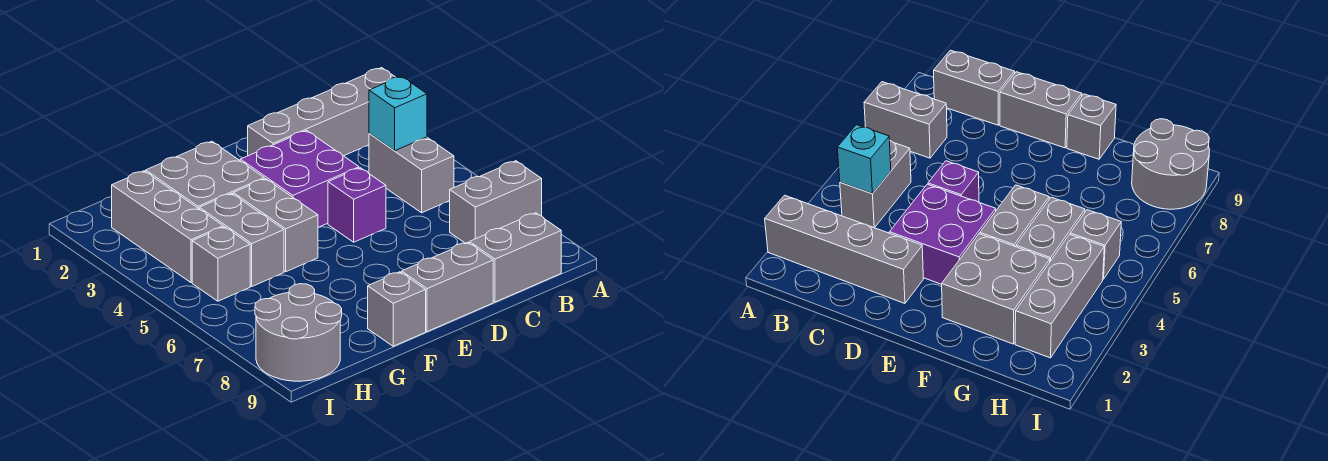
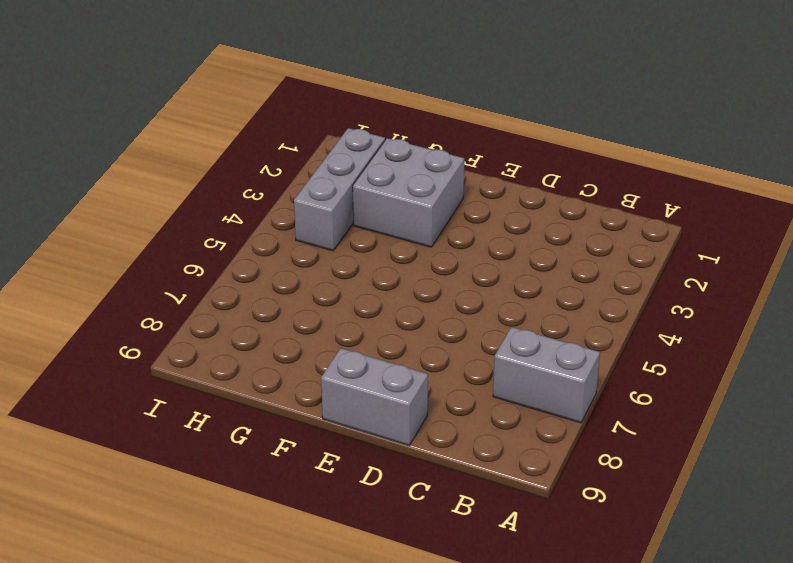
none -> grey 1x4 brick [248,68,395,156]
none -> grey 1x2 brick [369,134,454,213]
none -> grey 1x2 brick [469,213,561,302]

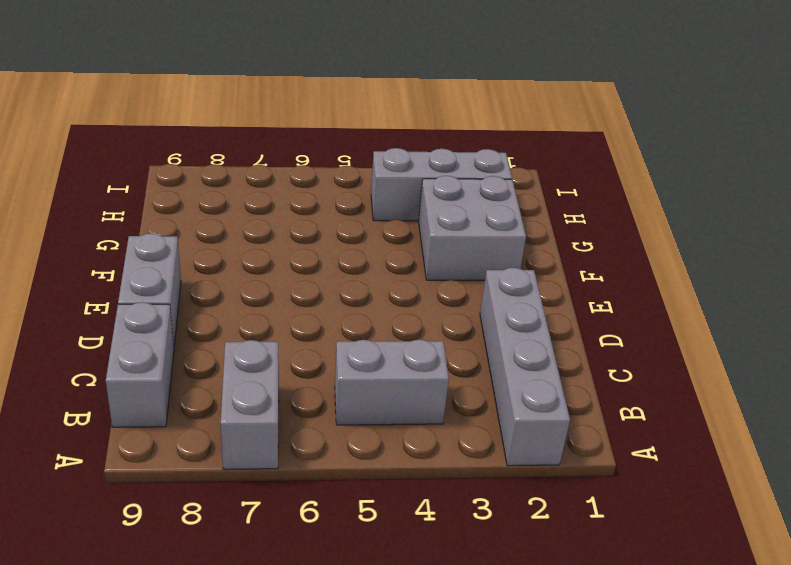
none -> purple 2x2 brick [240,130,359,228]
none -> purple 1x1 brick [328,168,386,242]
none -> grey 1x2 brick [233,179,318,272]

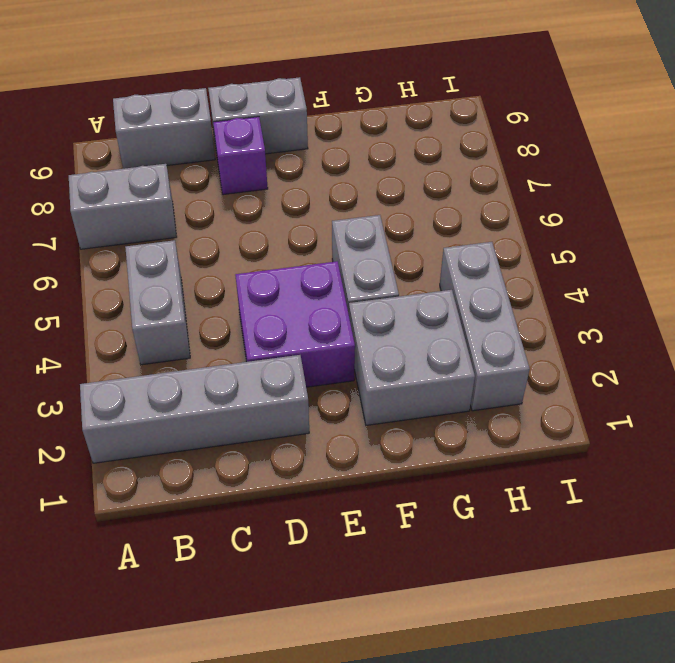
purple 1x1 brick [213,117,268,195] -> purple 1x1 brick moved to [328,168,386,242]
none -> grey 1x1 brick [368,272,426,346]
none -> grey 1x2 brick [199,193,284,286]
none -> grey 1x1 brick [192,227,250,301]

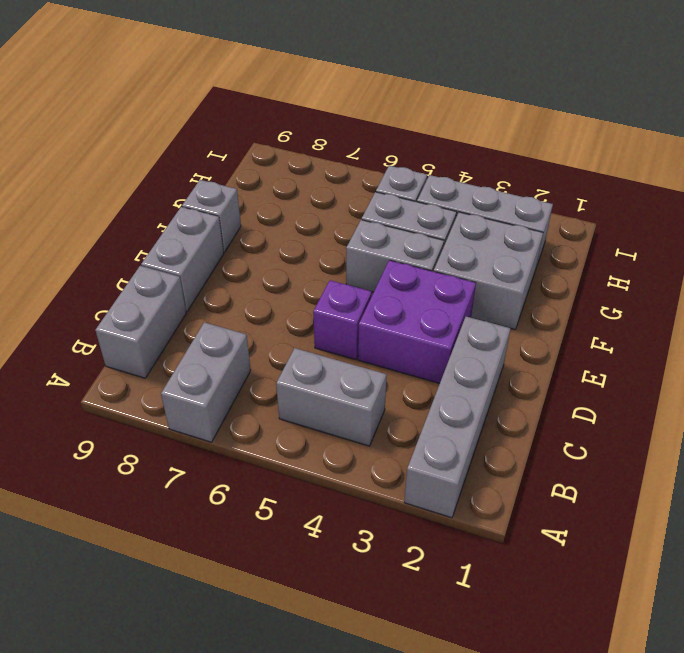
none -> grey 2x2 round brick [255,284,342,381]
none -> cyan 1x1 brick [369,76,427,151]

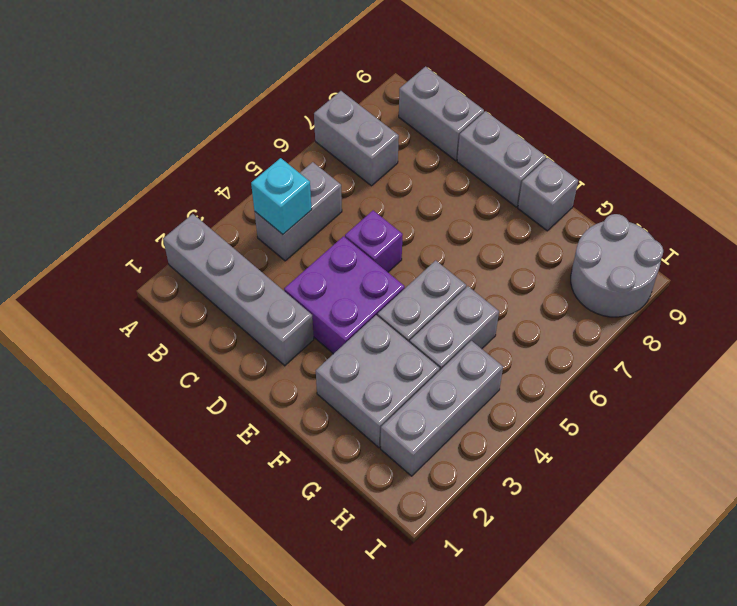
none -> grey 1x1 brick [192,227,250,301]

